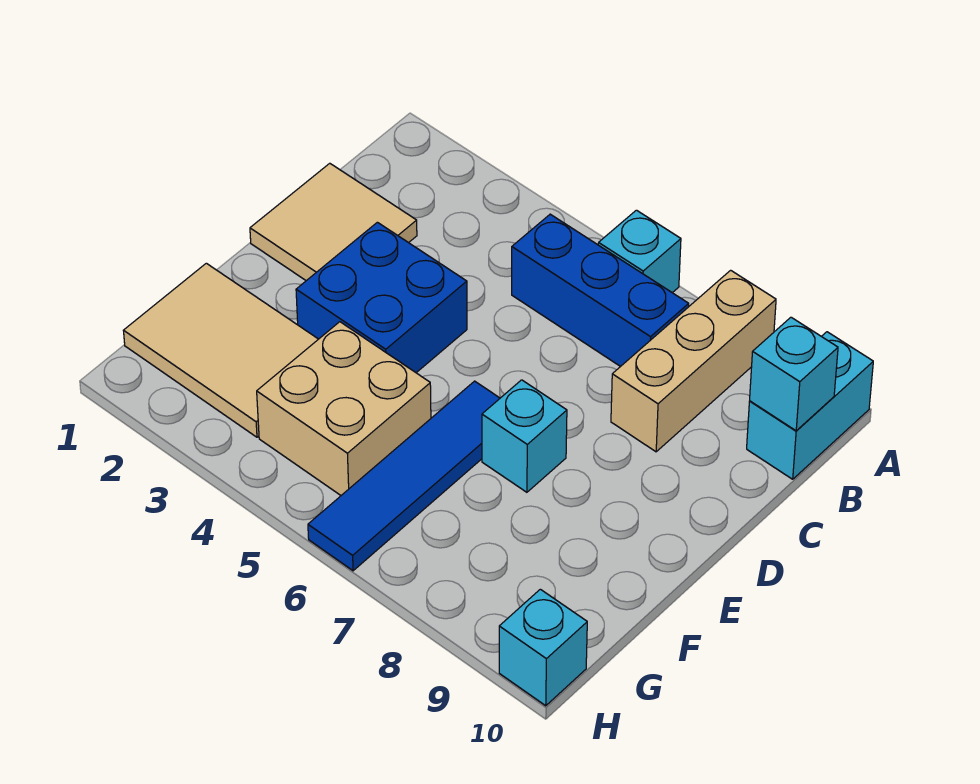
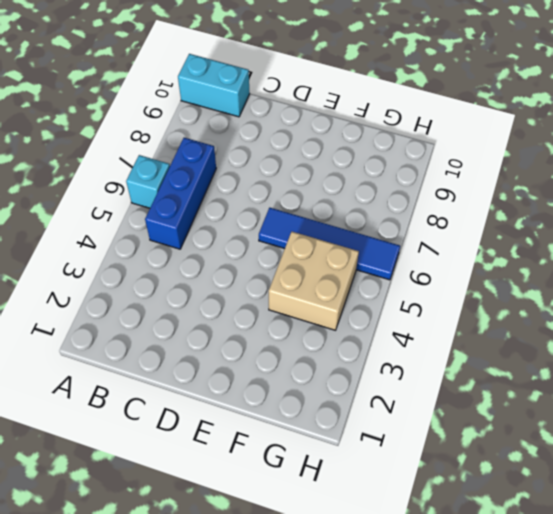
none -> tan 1x3 brick [611,270,776,452]
none -> tan 2x2 tile [250,163,417,281]
none -> blue 2x2 brick [296,222,467,373]

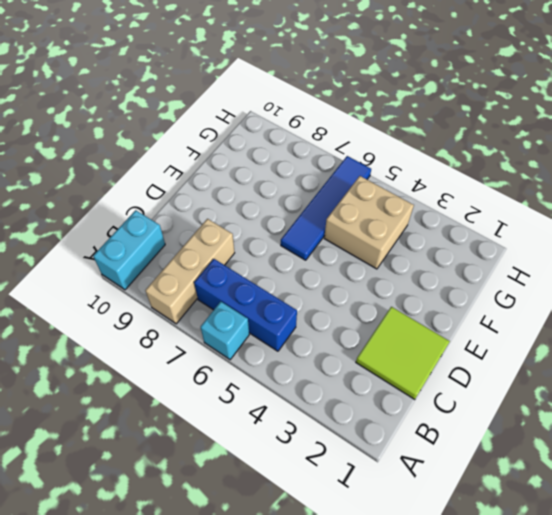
lime 2x2 tile [356,307,450,399] -> tan 2x2 tile [250,163,417,281]
none -> blue 2x2 brick [296,222,467,373]
none -> cyan 1x1 brick [482,380,567,492]
none -> tan 2x3 tile [123,263,318,437]

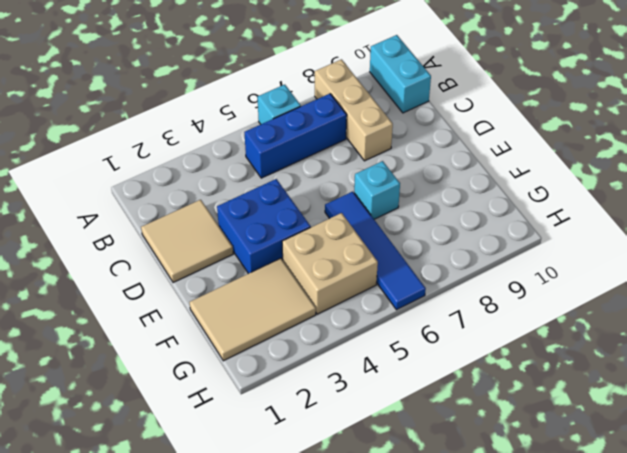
none -> cyan 1x1 brick [499,589,587,706]
none -> cyan 1x1 brick [750,317,838,431]

